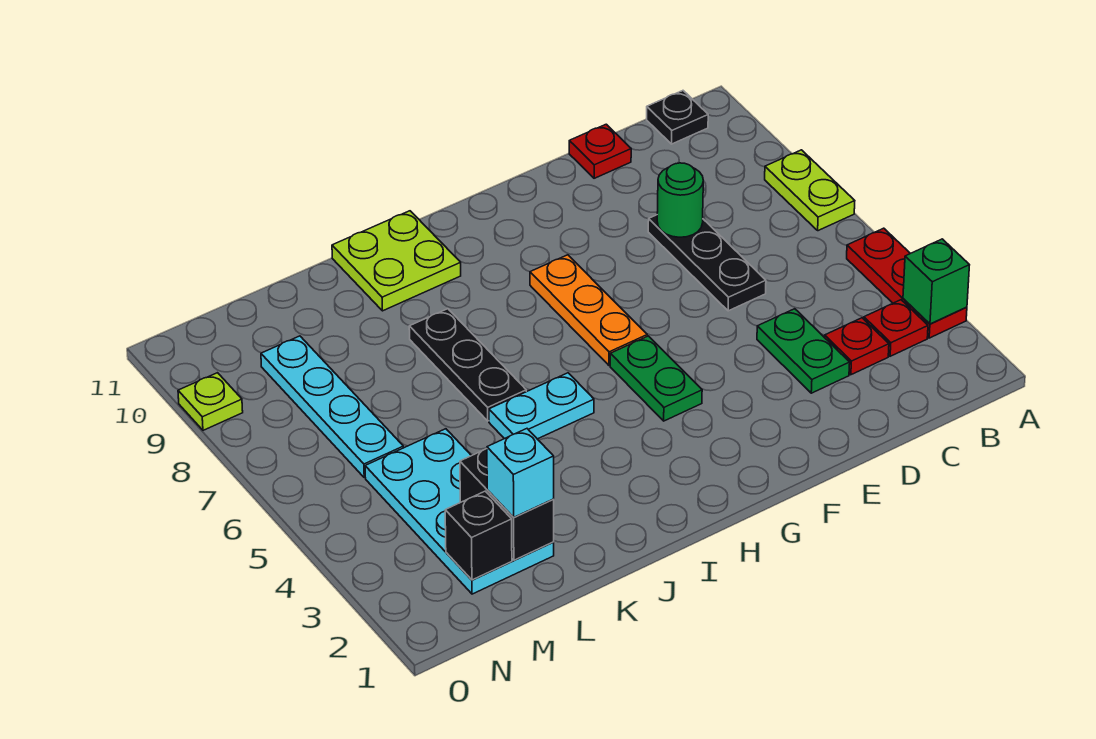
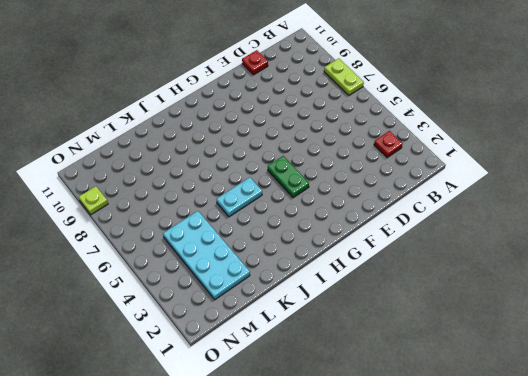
none -> red 1x3 plate [847,228,967,338]
none -> black 1x1 plate [647,91,708,144]
none -> red 1x1 plate [825,318,889,375]

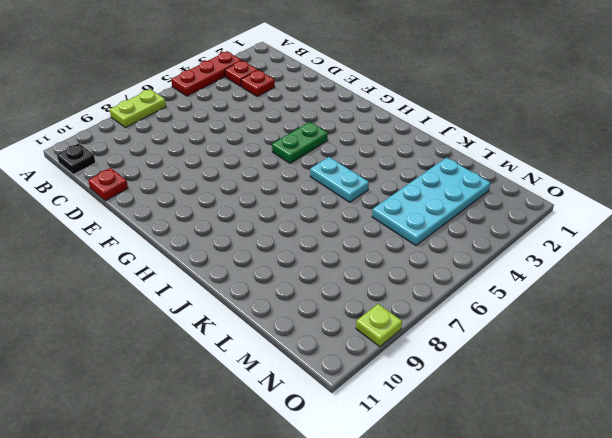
none -> green 1x2 plate [757,309,850,393]
none -> black 1x3 plate [648,215,766,311]
none -> orange 1x3 plate [530,255,647,365]

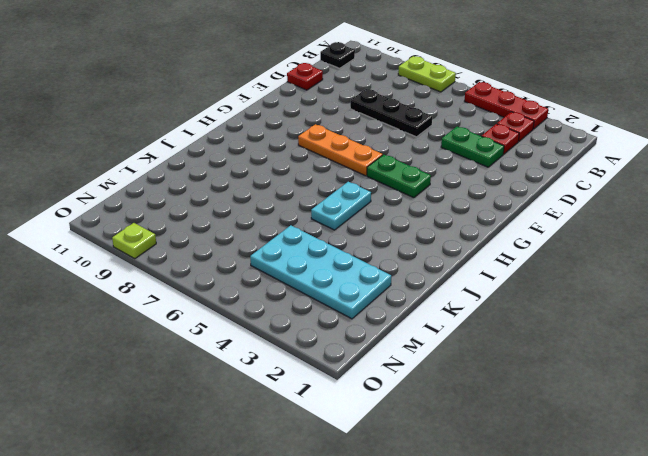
none -> lime 2x2 plate [332,211,461,311]
none -> black 1x3 plate [409,309,526,421]
none -> cyan 1x4 plate [261,336,403,478]

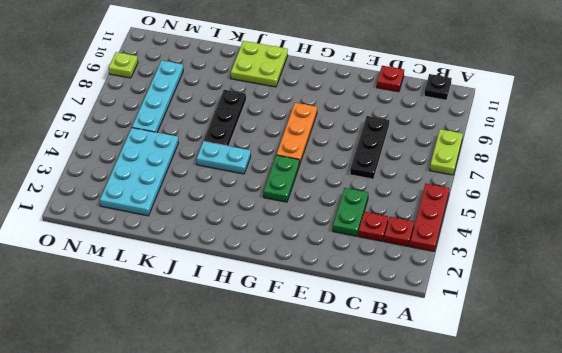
none -> green 1x1 brick [903,239,969,324]
none -> green 1x1 round brick [657,163,703,237]
none -> black 1x2 brick [460,449,554,560]

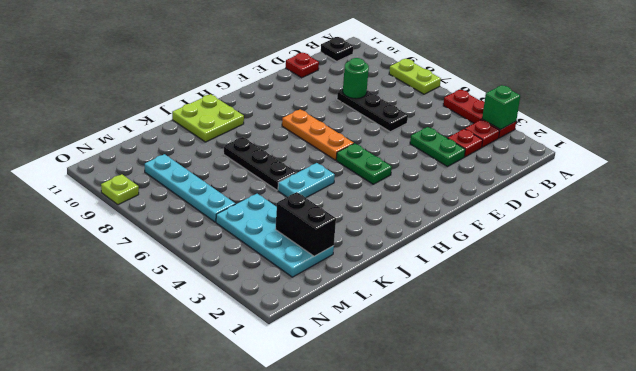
none -> black 1x1 brick [445,491,512,580]
none -> cyan 1x1 brick [487,429,554,517]

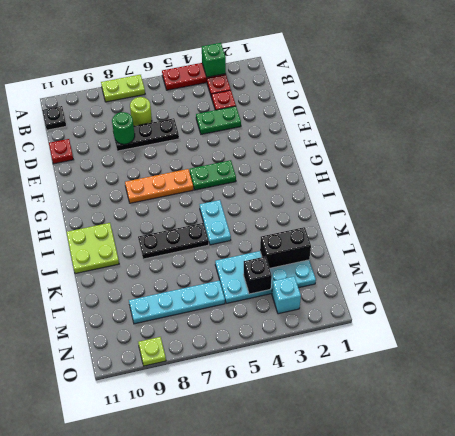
lime 1x1 round brick [130,97,152,126] -> none
black 1x1 brick [243,257,272,294] -> black 1x1 brick moved to [445,491,512,580]
cyan 1x1 brick [272,276,301,314] -> cyan 1x1 brick moved to [487,429,554,517]

